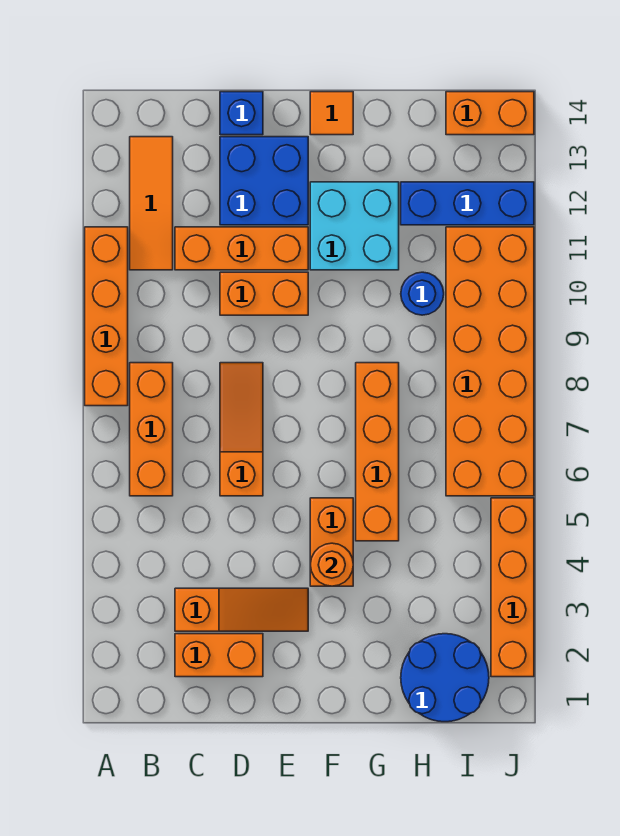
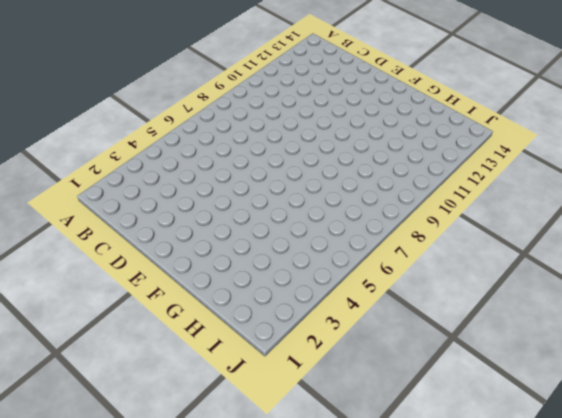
none -> orange 1x4 brick [85,227,128,406]
none -> orange 1x3 brick [130,363,173,496]
none -> orange 1x3 tile [130,137,173,270]

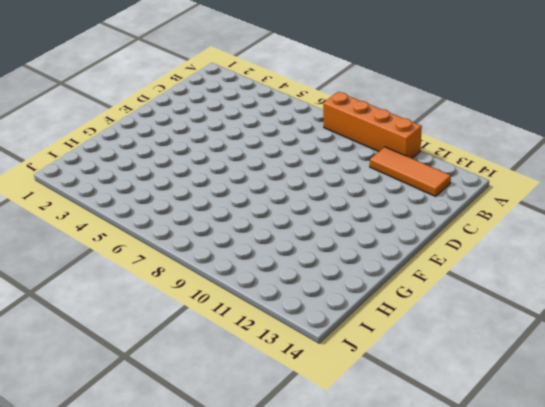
none -> orange 1x3 brick [130,363,173,496]
none -> orange 1x2 brick [175,634,263,677]
none -> orange 1x3 slope [175,588,308,631]

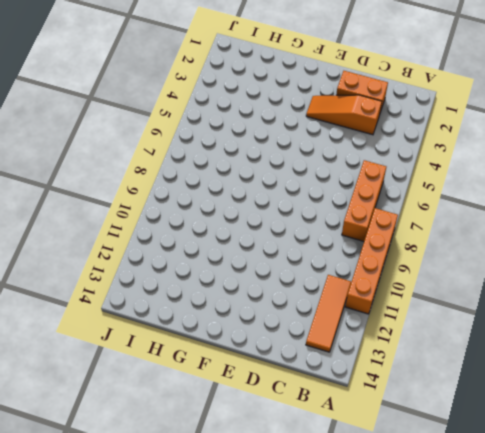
none -> orange 1x3 brick [175,227,308,270]
none -> orange 1x3 slope [220,363,263,496]
none -> orange 1x2 brick [220,272,308,315]

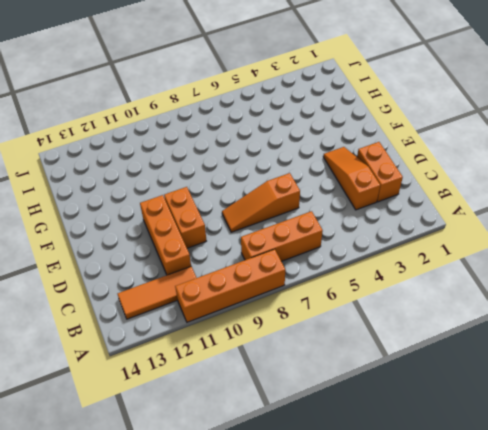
none -> blue 2x2 brick [220,137,308,225]
none -> blue 1x1 brick [220,92,263,135]
none -> orange 1x2 brick [310,498,353,586]

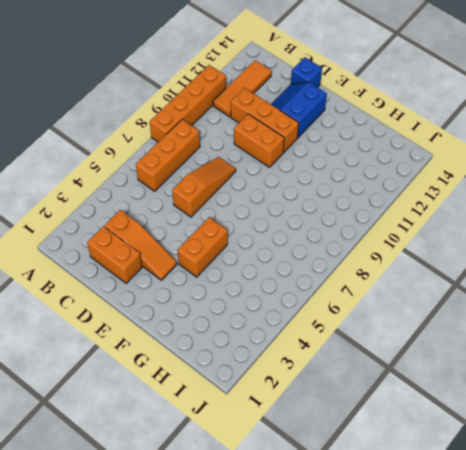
blue 2x2 slope [271,82,327,138] -> blue 2x2 brick [220,137,308,225]
none -> cyan 2x2 brick [310,182,399,270]
none -> orange 1x1 tile [310,92,353,135]
none -> orange 1x4 brick [356,363,399,541]

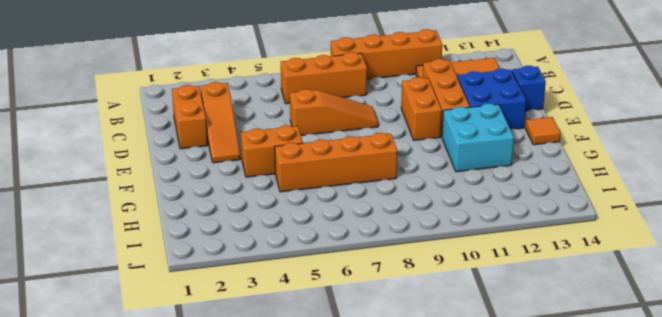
none -> blue 2x2 round brick [401,634,489,722]
none -> blue 1x1 round brick [401,272,444,315]
none -> blue 1x3 brick [401,182,534,225]

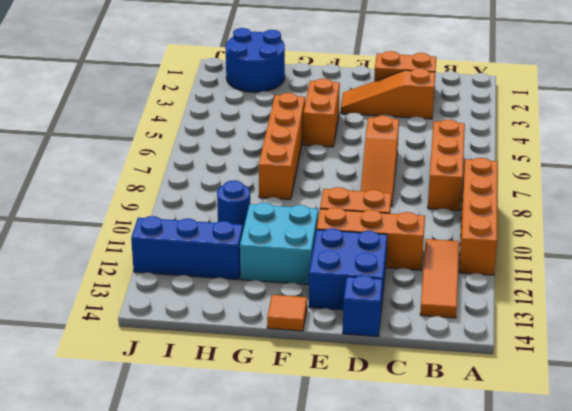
none -> orange 2x6 brick [446,227,534,496]
none -> orange 1x2 brick [446,92,534,135]
none -> orange 1x4 brick [491,498,534,677]

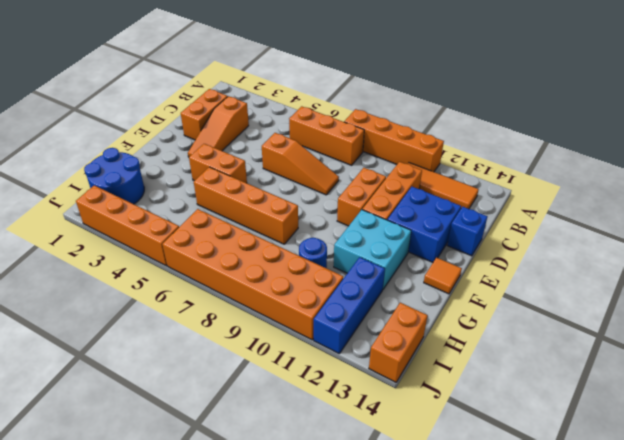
none -> orange 1x1 round brick [310,543,353,586]

